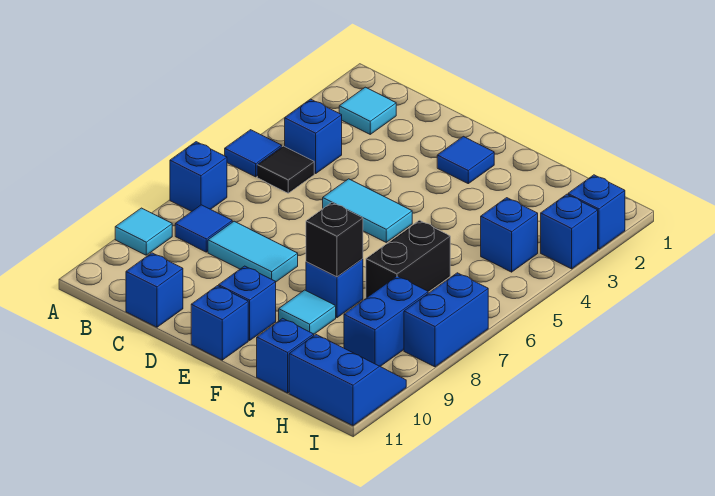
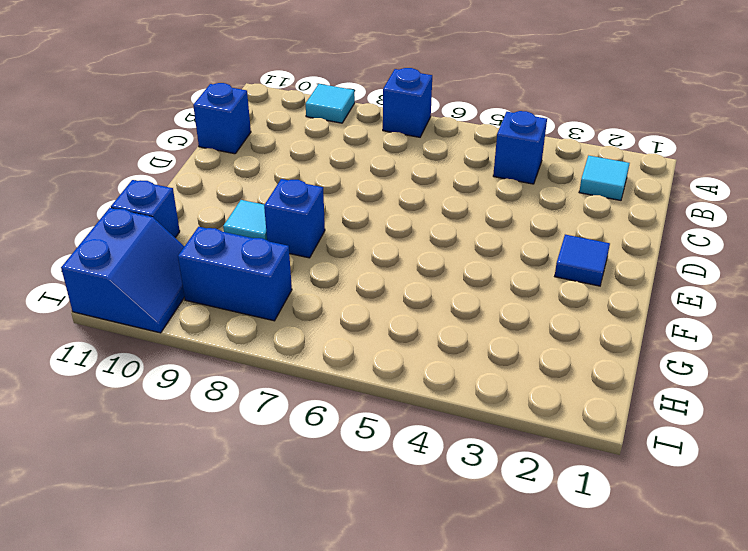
none -> blue 1x1 tile [225,130,282,177]
none -> black 1x1 tile [257,146,314,193]
none -> blue 1x1 tile [175,205,232,252]

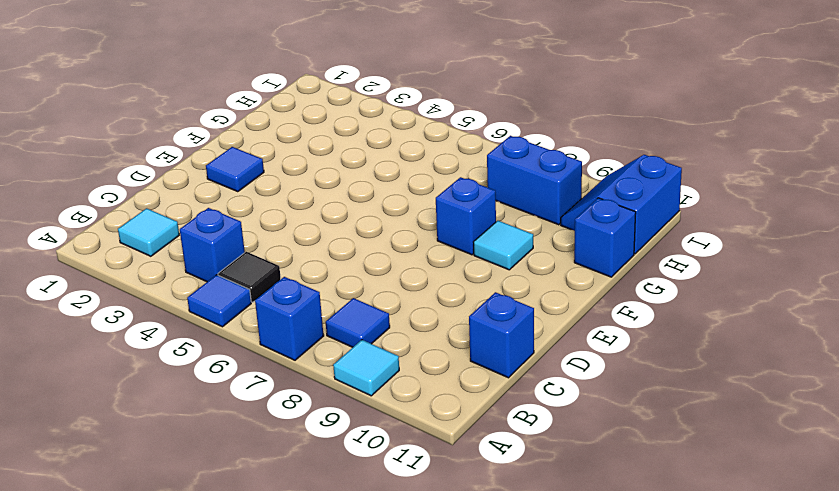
none -> cyan 1x2 tile [208,221,298,282]
none -> cyan 1x2 tile [323,179,412,242]
none -> blue 1x1 brick [219,266,276,340]

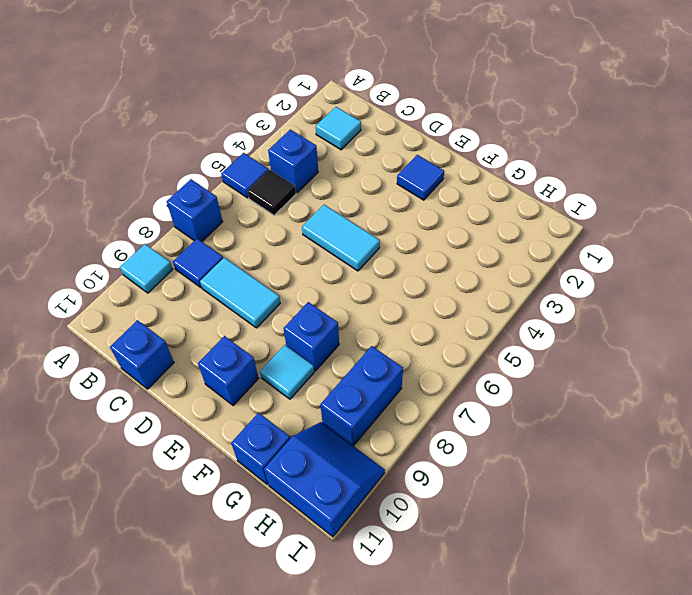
none -> blue 1x1 brick [191,286,248,360]
none -> black 1x2 brick [366,220,450,298]
none -> blue 1x1 brick [481,198,538,272]

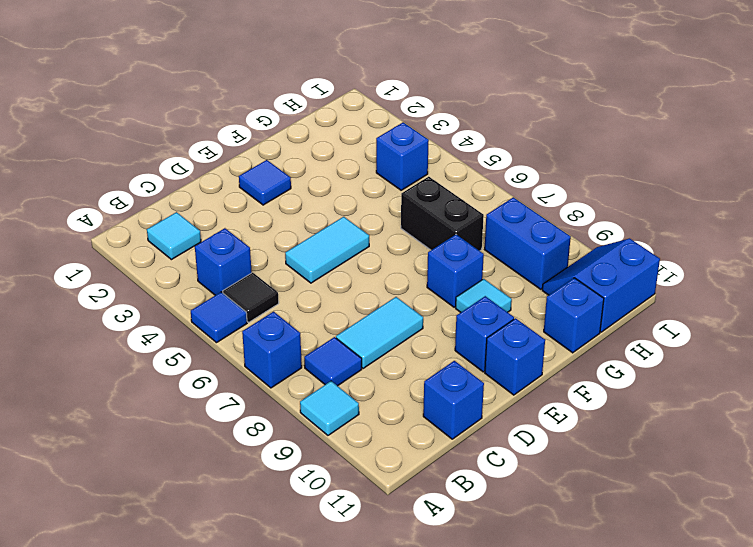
none -> blue 1x1 brick [568,175,625,249]
none -> blue 1x1 brick [541,194,598,269]
none -> blue 1x2 brick [404,273,488,367]

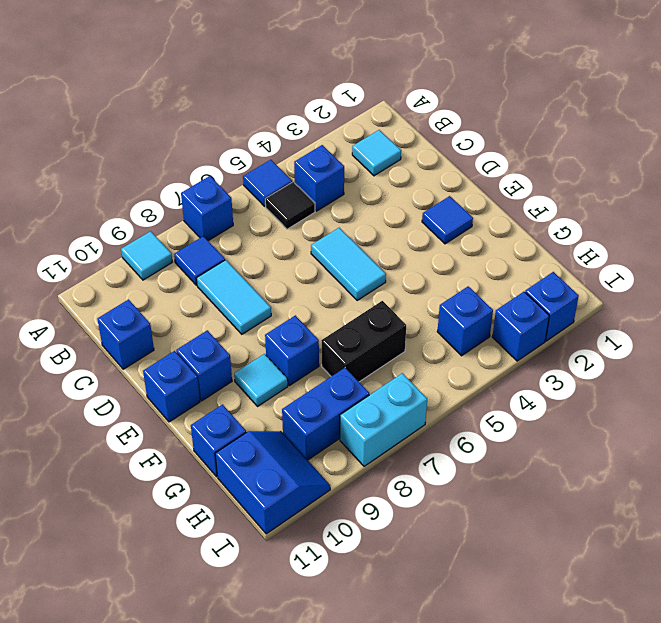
cyan 1x2 brick [340,373,427,466] -> blue 1x2 brick [404,273,488,367]
none -> black 1x1 brick [306,203,363,277]

